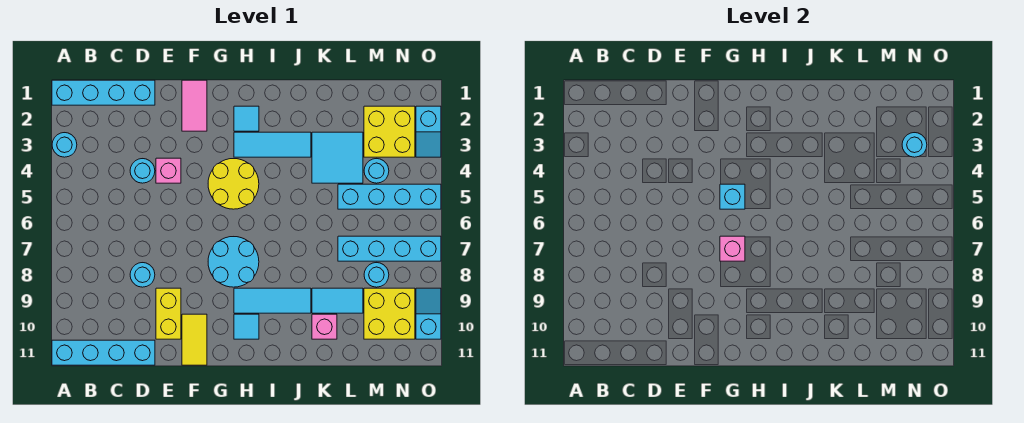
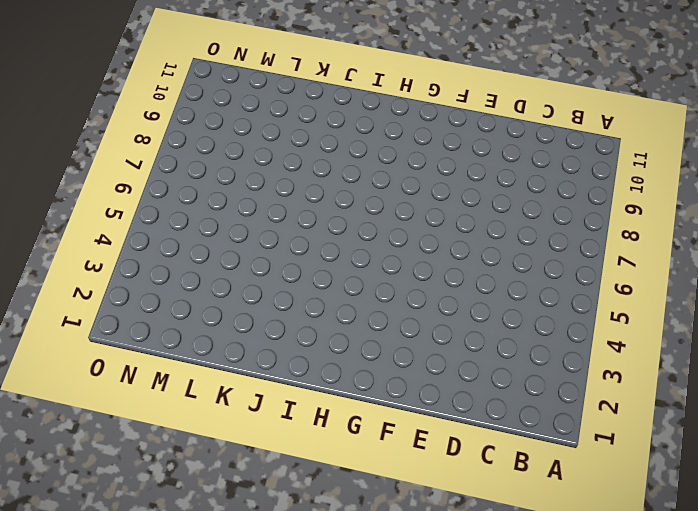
none -> cyan 1x4 brick [52,80,155,105]
none -> cyan 1x1 round brick [52,133,77,157]
none -> cyan 1x4 brick [52,340,155,365]

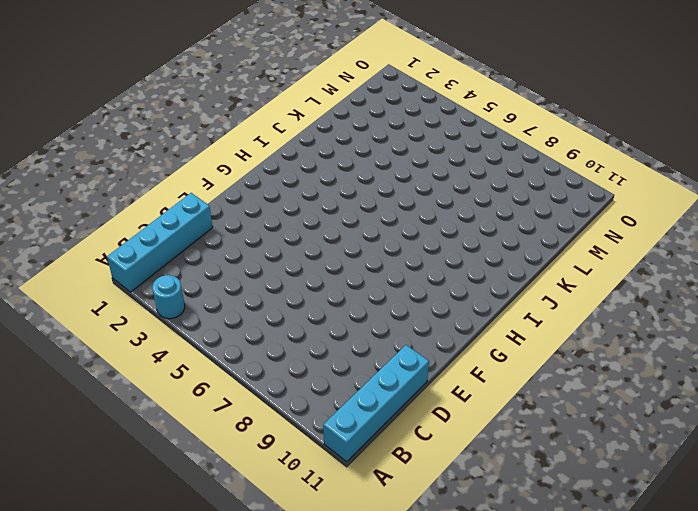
none -> cyan 1x1 round brick [130,159,155,183]
none -> cyan 1x1 round brick [130,263,155,287]
none -> pink 1x1 brick [156,158,181,183]

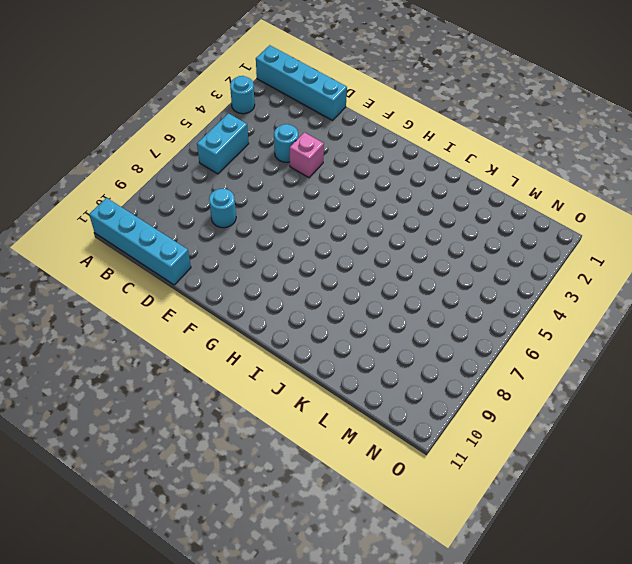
cyan 1x2 brick [197,113,249,174] -> none
none -> yellow 1x2 brick [156,288,181,339]
none -> pink 1x2 tile [182,80,207,131]
none -> yellow 1x2 tile [182,314,207,365]

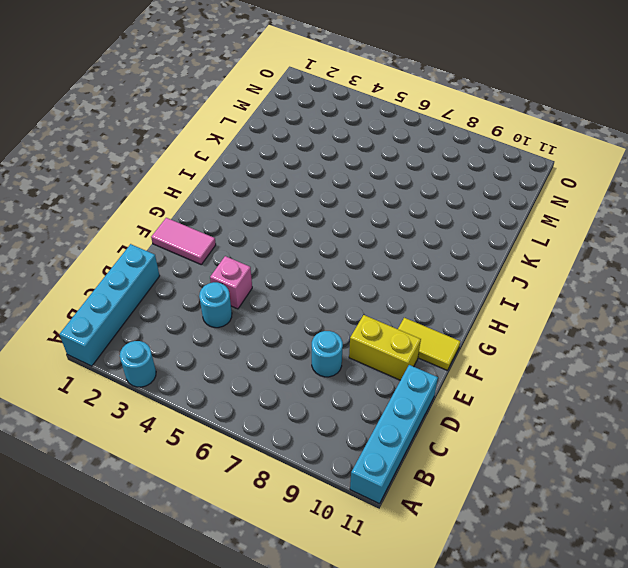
none -> yellow 2x2 round brick [208,159,259,209]
none -> cyan 2x2 round brick [208,237,259,287]
none -> cyan 1x1 tile [234,106,259,131]

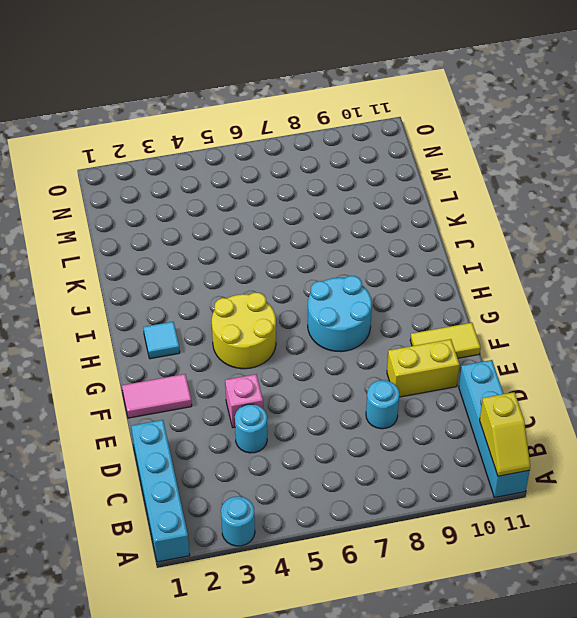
yellow 1x2 slope [480,392,530,476] -> none
none -> cyan 1x3 tile [234,132,311,157]
none -> cyan 1x3 tile [234,288,311,313]
none -> cyan 1x1 tile [234,314,259,339]

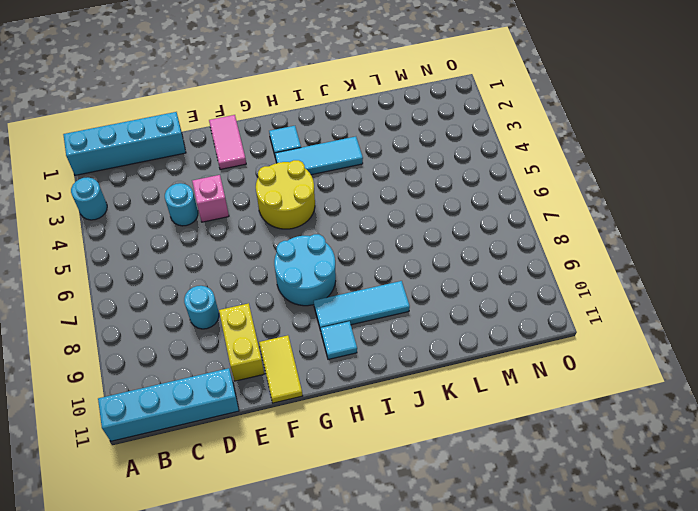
none -> cyan 2x2 tile [312,132,363,183]
none -> cyan 1x2 tile [312,288,363,313]
none -> pink 1x1 brick [312,314,337,339]

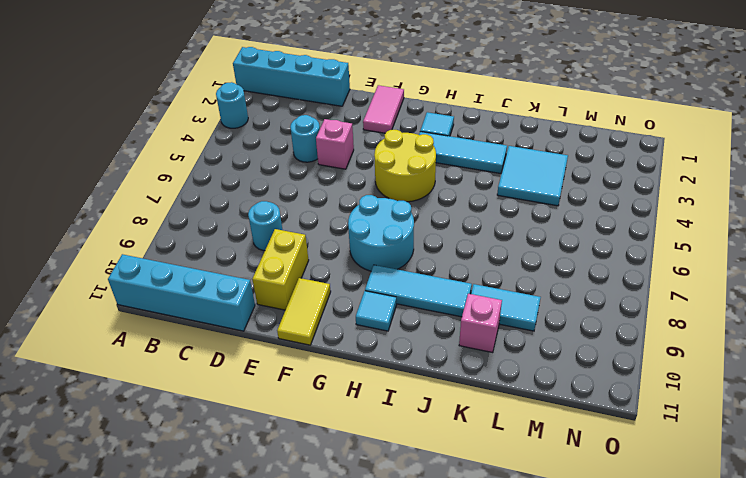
none -> cyan 1x4 brick [338,184,441,209]
none -> cyan 1x4 brick [338,236,441,261]
none -> yellow 2x2 brick [364,106,415,157]

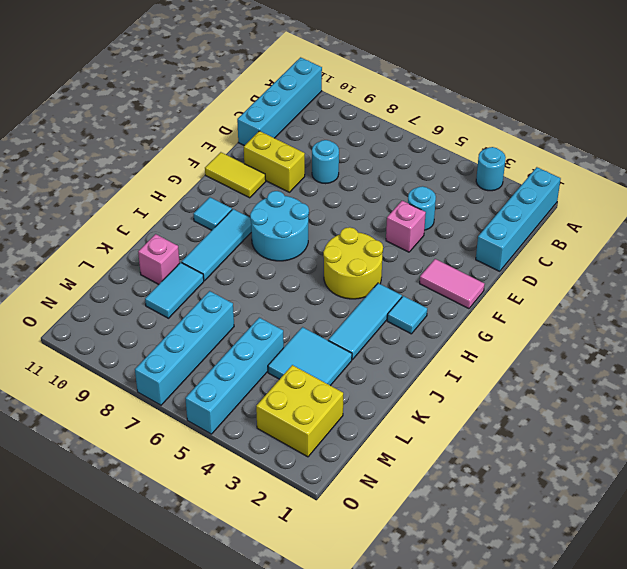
none -> cyan 1x1 round brick [364,159,389,183]
none -> cyan 1x1 round brick [364,263,389,287]
none -> yellow 2x2 brick [364,288,415,339]

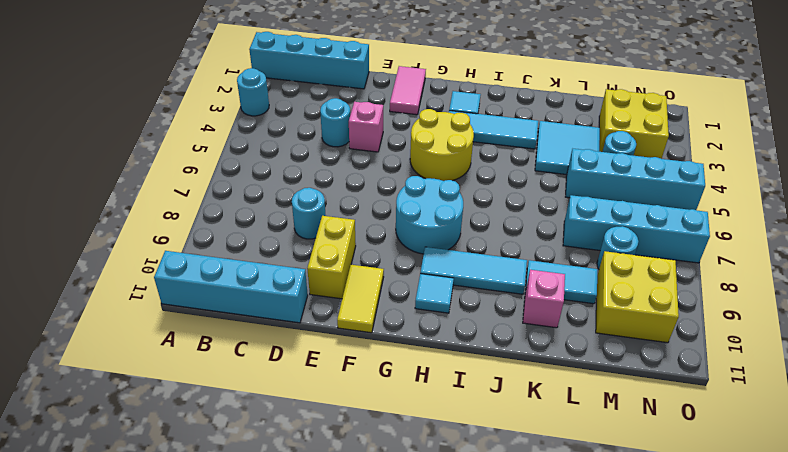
none -> cyan 1x2 slope [416,106,441,157]
none -> cyan 1x2 slope [416,288,441,339]
none -> cyan 1x1 brick [720,184,745,209]

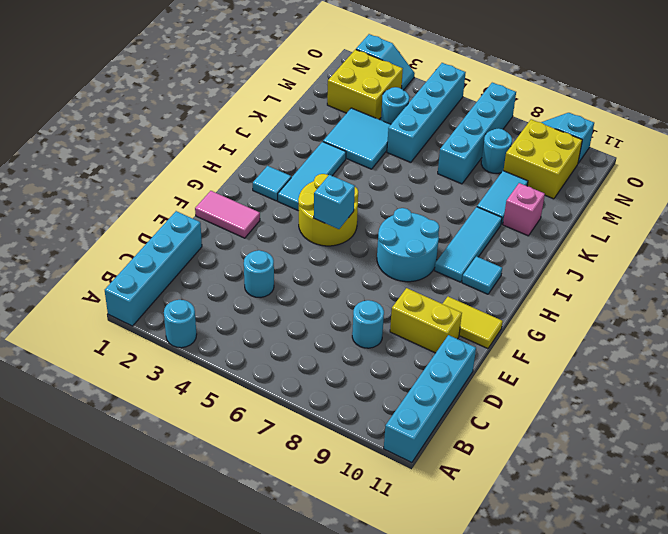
none -> pink 1x1 brick [156,158,181,183]
none -> pink 1x1 brick [720,236,745,261]
none -> cyan 1x1 round brick [902,133,927,157]

